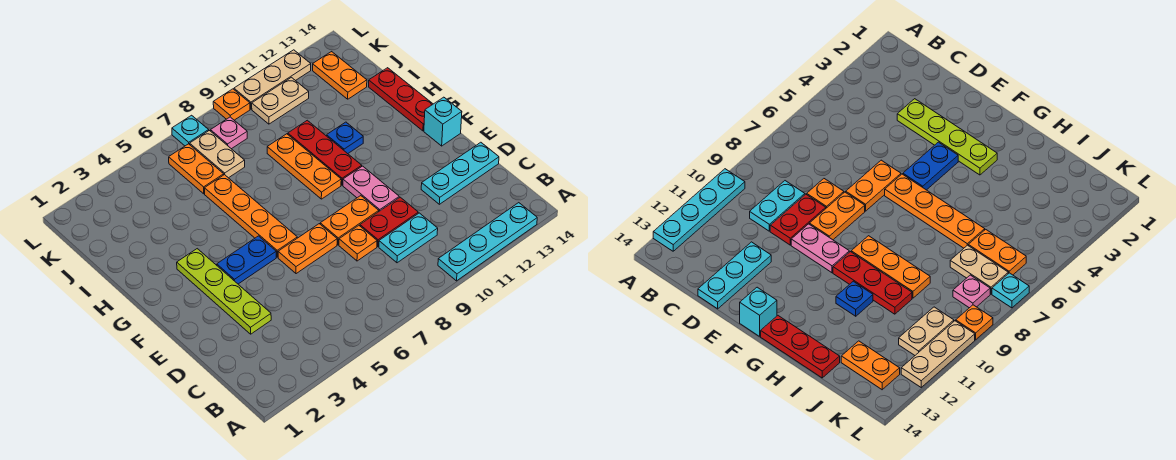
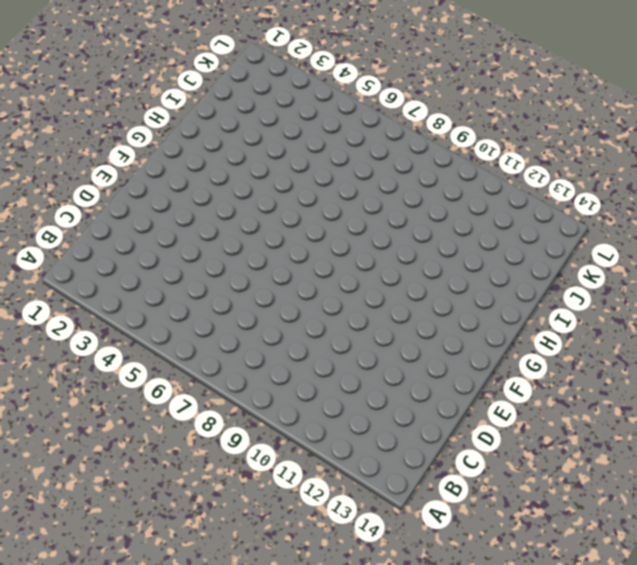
none -> cyan 1x4 plate [438,203,537,281]
none -> cyan 1x2 plate [379,213,438,263]
none -> lime 1x4 plate [177,249,271,334]

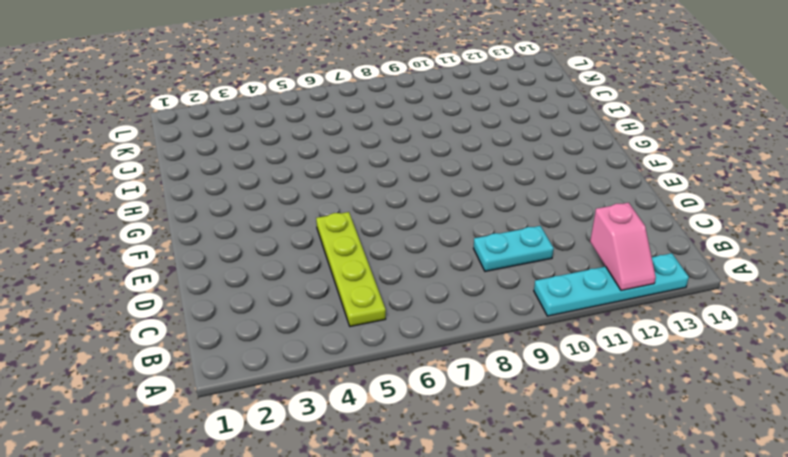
pink 1x2 slope [590,203,656,291] -> none
lime 1x4 plate [316,212,386,327] -> lime 1x4 plate moved to [177,249,271,334]
none -> orange 1x1 plate [339,226,377,261]
none -> red 1x2 plate [360,197,418,247]
none -> cyan 1x3 plate [421,142,499,204]

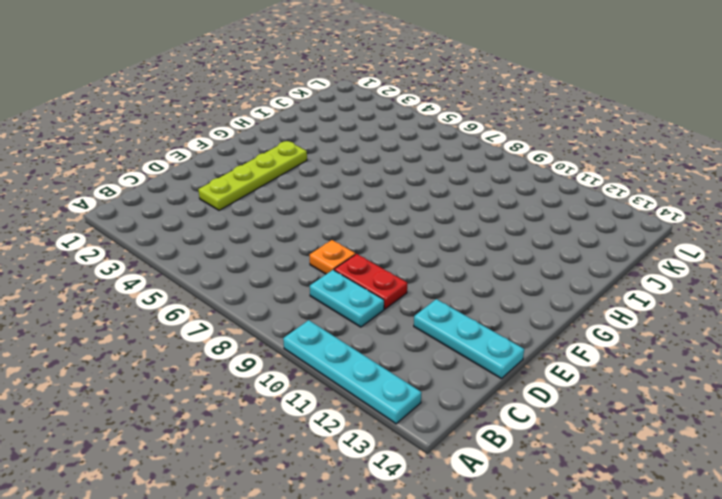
none -> orange 1x2 plate [278,224,337,274]
none -> orange 1x2 plate [320,196,379,245]
none -> pink 1x2 plate [343,166,399,211]

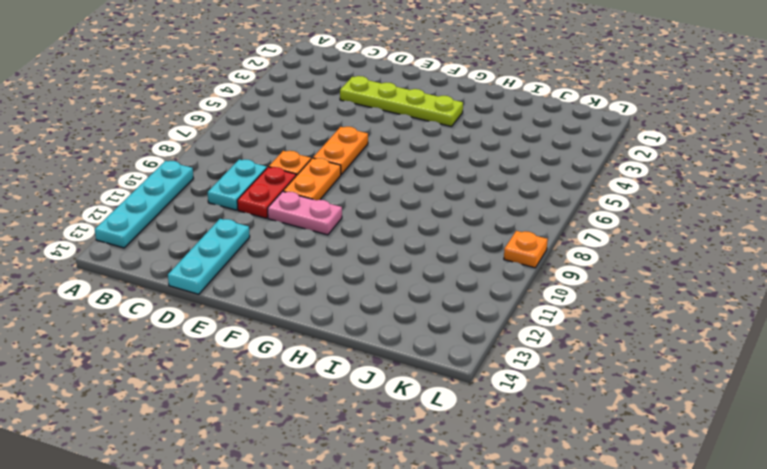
none -> blue 1x2 plate [217,236,276,284]
none -> orange 1x4 plate [205,175,297,257]
none -> cyan 1x1 brick [424,97,462,146]

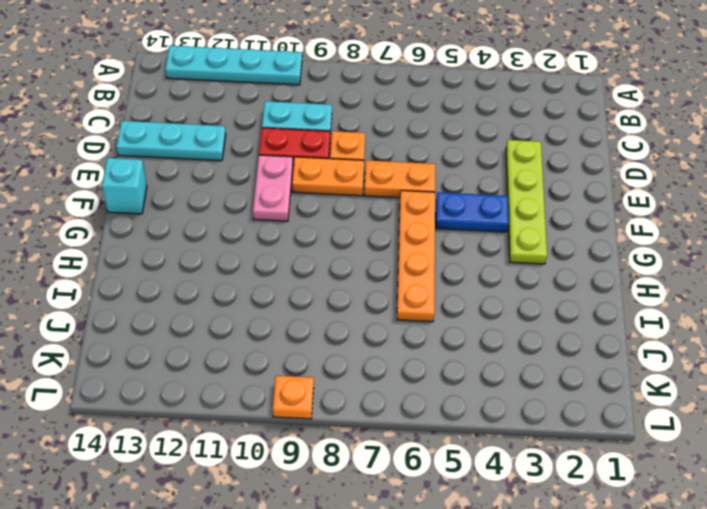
none -> orange 1x3 plate [267,134,341,199]
none -> red 1x3 plate [288,120,362,185]
none -> red 1x3 plate [369,68,433,131]

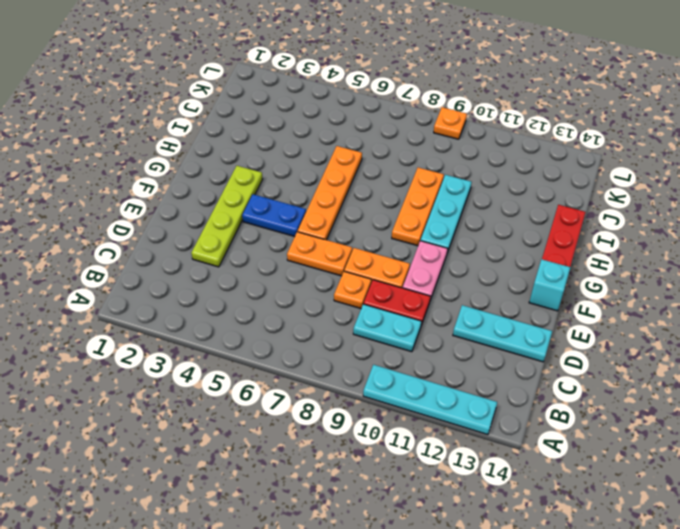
cyan 1x3 plate [421,175,472,253] -> red 1x3 plate [288,120,362,185]
none -> blue 1x1 plate [327,122,363,154]
none -> orange 1x2 plate [169,144,224,194]
none -> tan 1x2 plate [190,131,245,178]

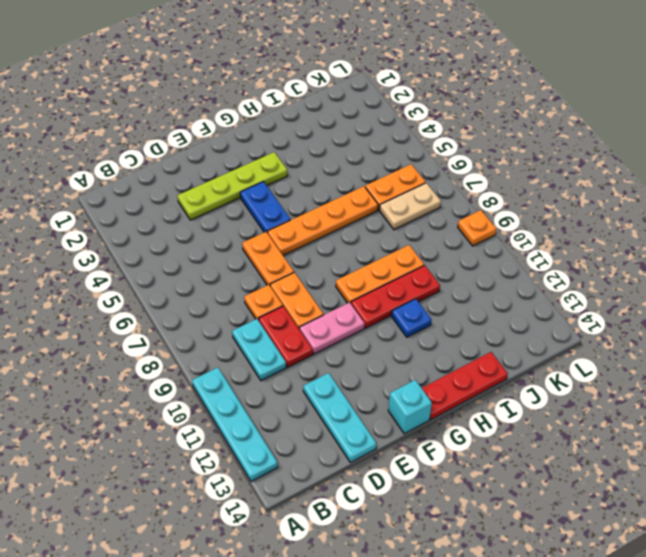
none -> orange 1x2 plate [313,52,367,99]
none -> pink 1x1 plate [210,117,247,149]
none -> tan 1x2 plate [252,77,309,124]

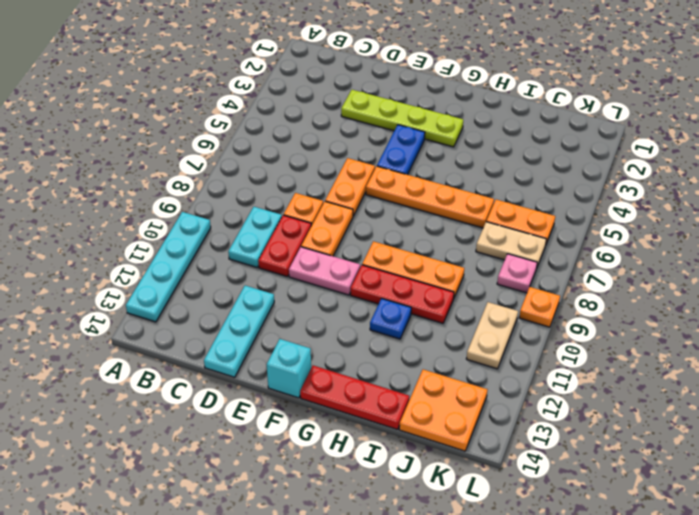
orange 2x2 plate [399,369,488,451] -> orange 1x2 plate [313,52,367,99]
none -> cyan 1x1 plate [172,115,209,146]
none -> tan 1x3 plate [234,50,311,109]

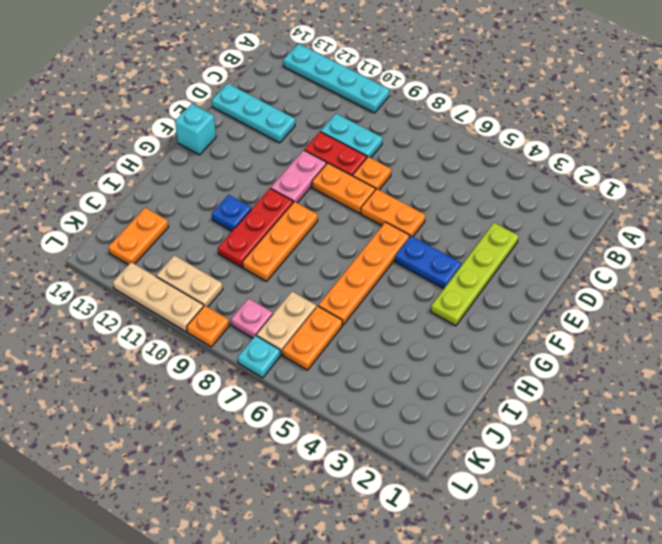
none -> red 1x3 plate [369,68,433,131]

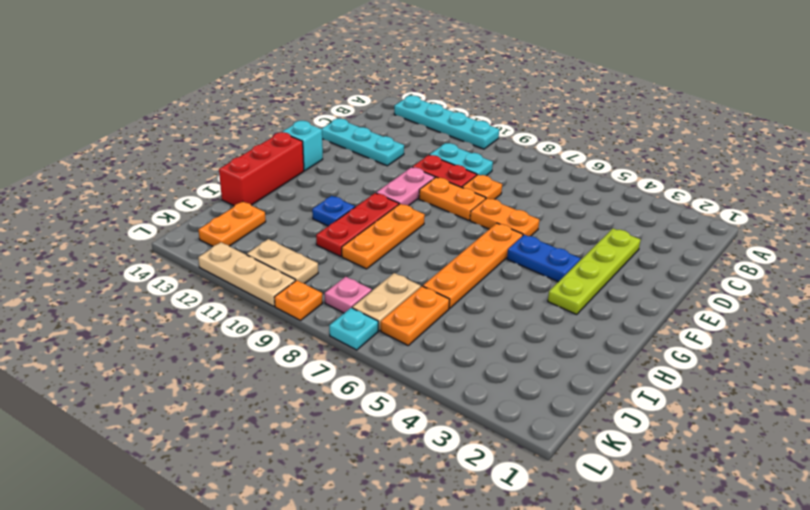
red 1x3 brick [219,132,304,206] -> red 1x3 plate [369,68,433,131]

